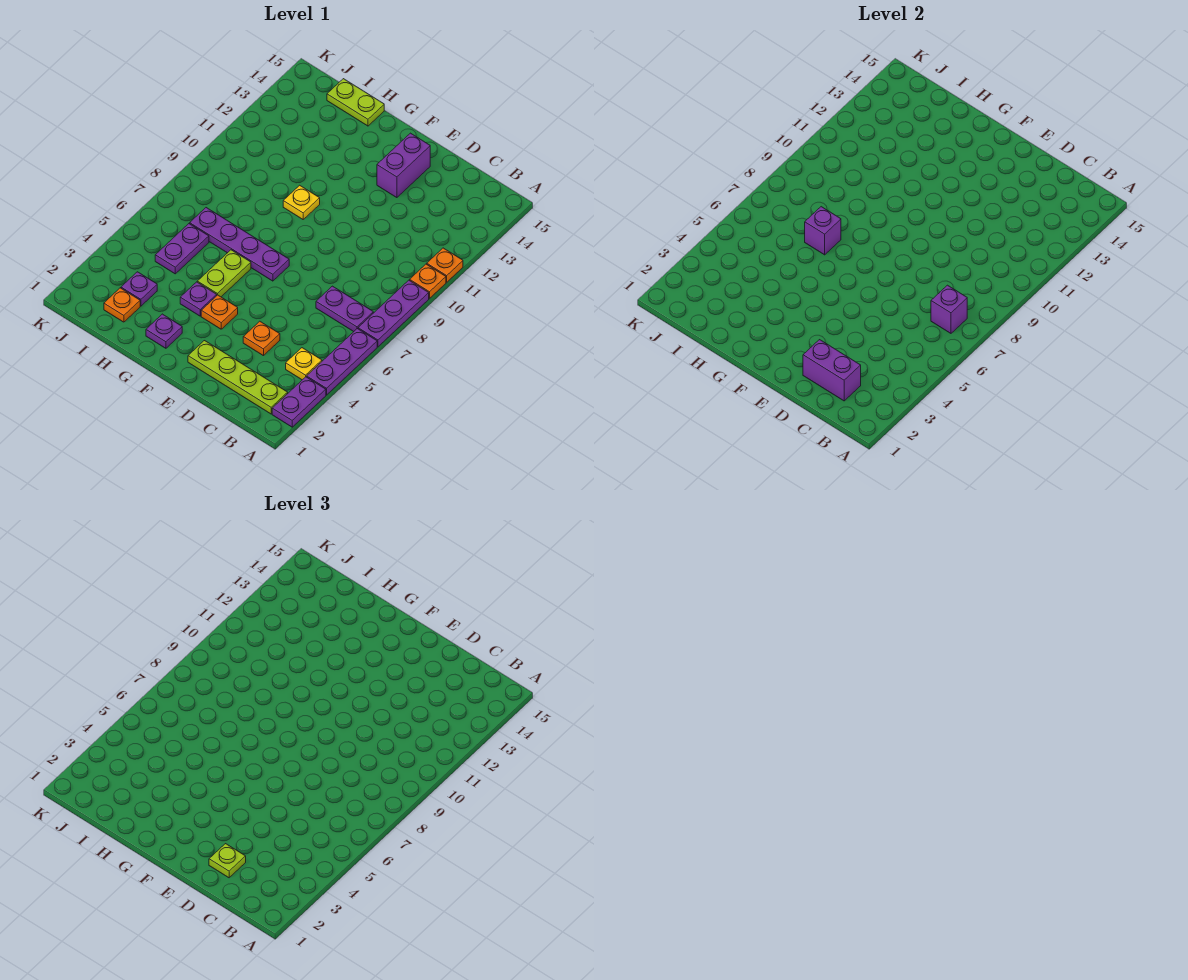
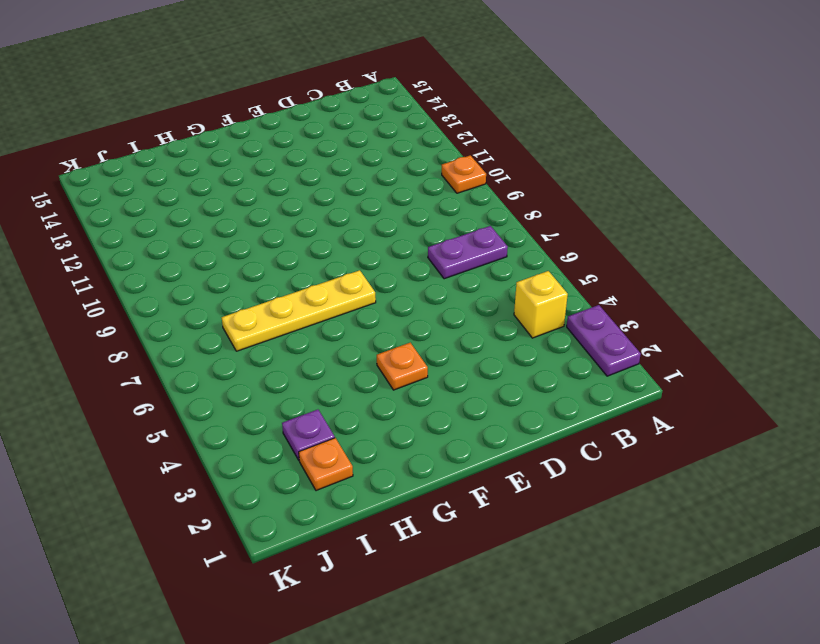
yellow 1x1 brick [514,271,568,338] -> yellow 1x1 plate [286,348,322,380]
yellow 1x4 plate [222,270,376,351] -> purple 1x4 plate [190,208,289,281]
none -> purple 1x3 plate [307,329,377,395]
none -> purple 1x3 plate [358,280,429,347]
none -> orange 1x1 plate [427,248,463,282]

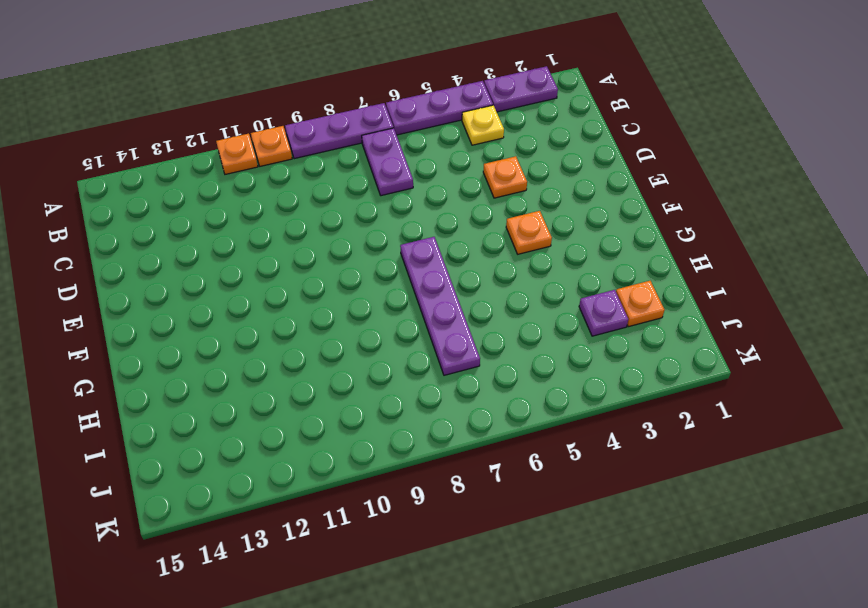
none -> lime 1x4 plate [188,341,288,414]
none -> purple 1x2 brick [377,133,430,198]
none -> purple 1x1 plate [146,314,182,348]

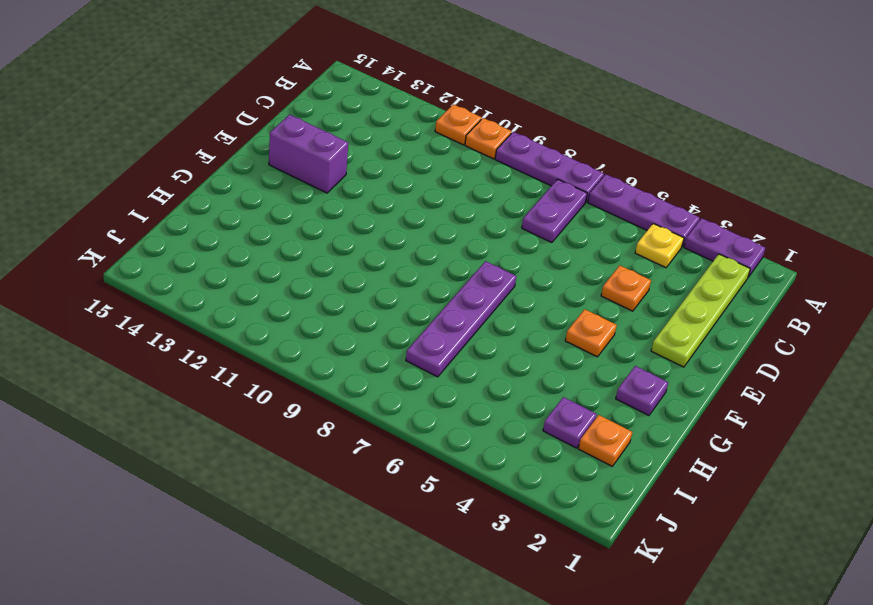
none -> purple 1x1 plate [180,282,217,316]
none -> lime 1x2 plate [197,250,251,297]
none -> yellow 1x1 plate [283,185,320,219]

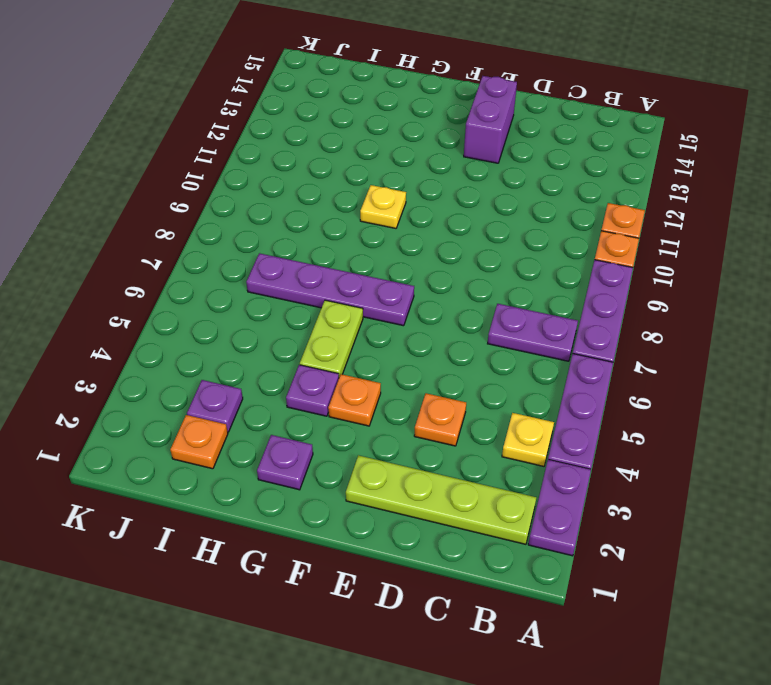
none -> lime 1x2 plate [327,79,384,126]
none -> purple 1x2 plate [155,224,209,274]
none -> purple 1x1 brick [931,285,967,333]

